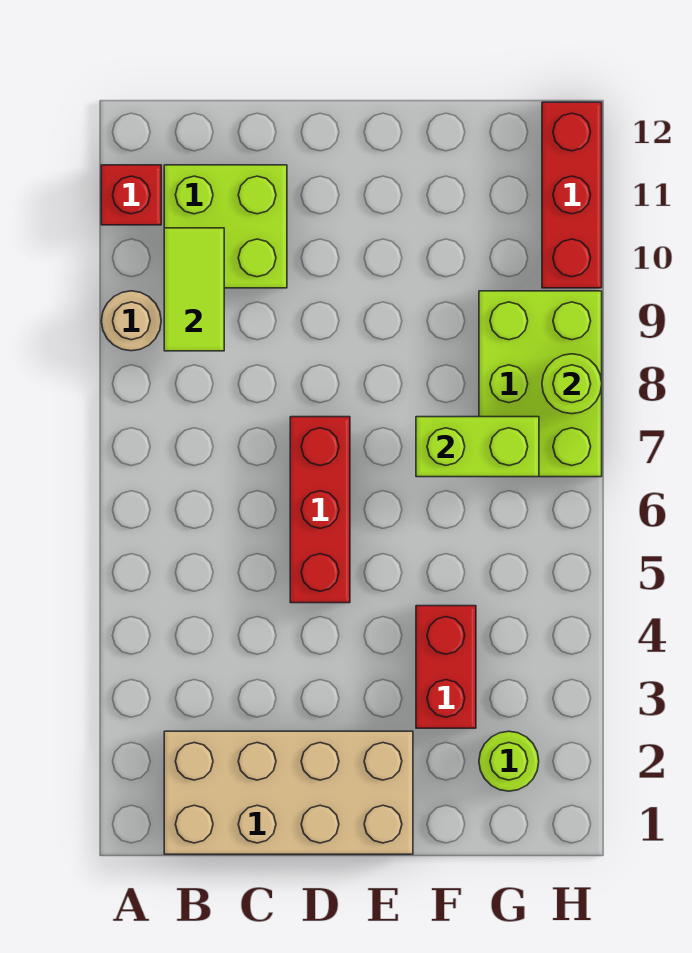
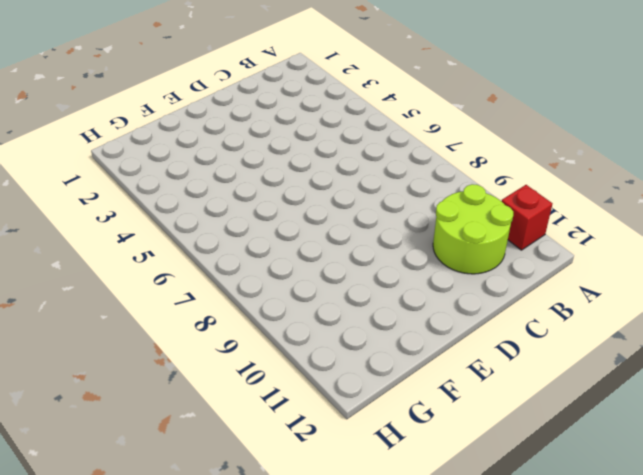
lime 2x2 round brick [433,184,513,274] -> lime 2x2 brick [164,165,287,288]
none -> tan 1x1 round brick [101,291,161,351]
none -> tan 2x4 brick [164,731,413,854]
none -> red 1x3 brick [290,417,350,603]

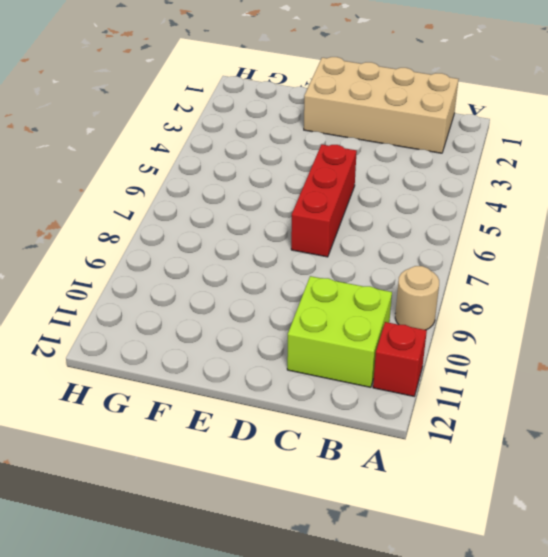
none -> red 1x2 brick [416,606,476,728]
none -> lime 1x1 round brick [479,731,539,791]
none -> lime 2x3 brick [479,291,602,477]

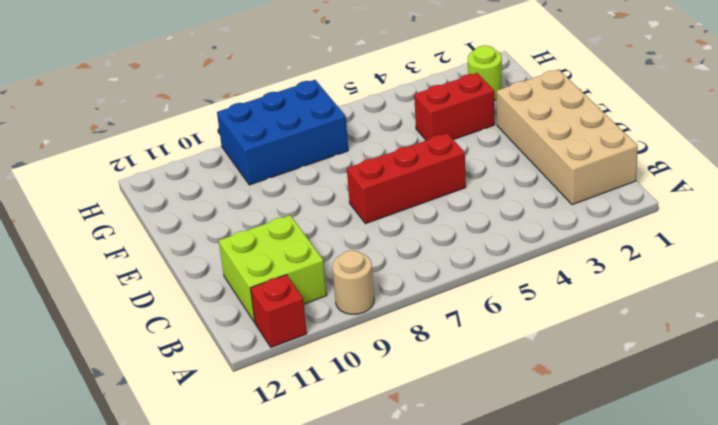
blue 2x3 brick [217,80,348,185] -> lime 2x3 brick [479,291,602,477]
none -> red 1x3 brick [542,102,602,288]
none -> lime 1x2 tile [164,228,224,351]
none -> lime 1x2 brick [416,417,539,477]

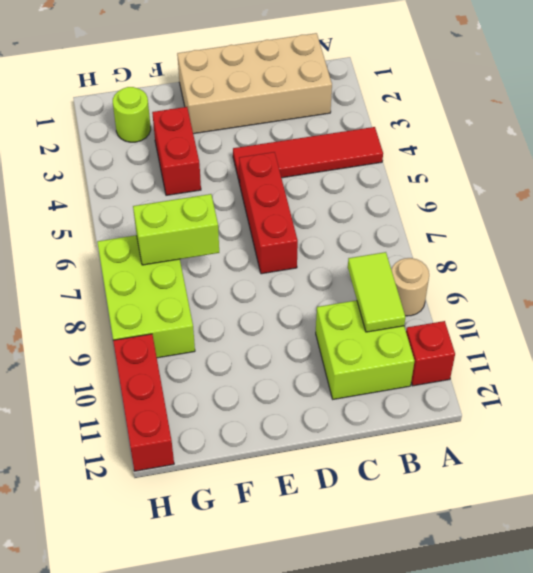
red 1x4 tile [233,127,383,184] -> none
none -> lime 1x1 round brick [542,354,602,414]

